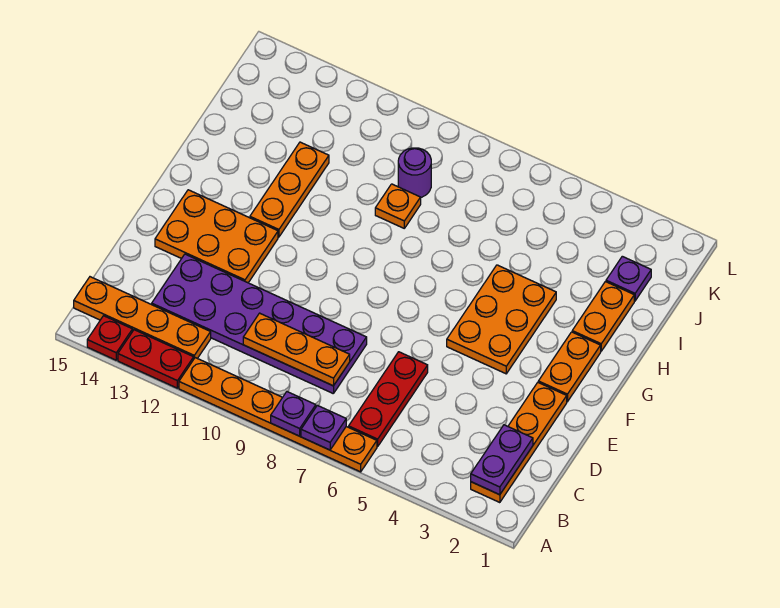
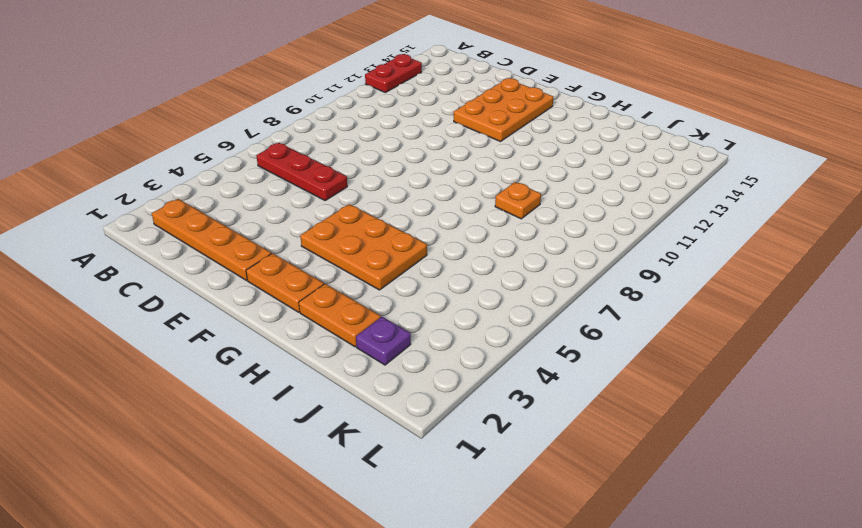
none -> orange 1x6 plate [179,358,377,472]
none -> red 1x1 plate [87,316,133,360]
none -> orange 1x4 plate [74,277,211,358]

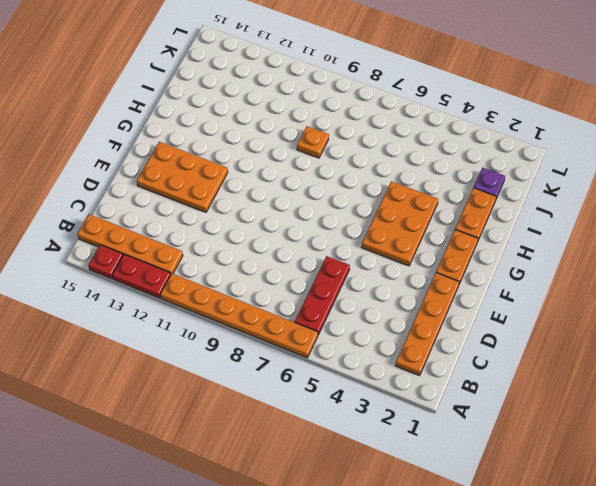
none -> purple 2x6 plate [152,254,367,394]
none -> orange 1x3 plate [250,142,329,237]
none -> purple 1x1 round brick [398,148,431,197]

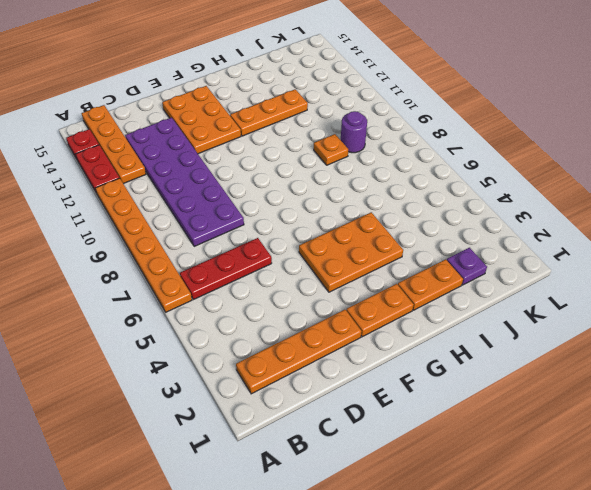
none -> purple 1x1 plate [301,405,346,450]
none -> purple 1x1 plate [271,392,316,436]
none -> purple 1x2 plate [471,425,533,495]

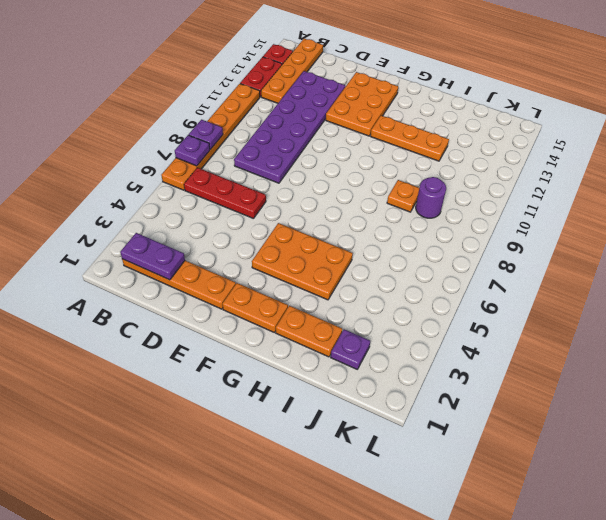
none -> orange 1x3 plate [243,313,350,386]

